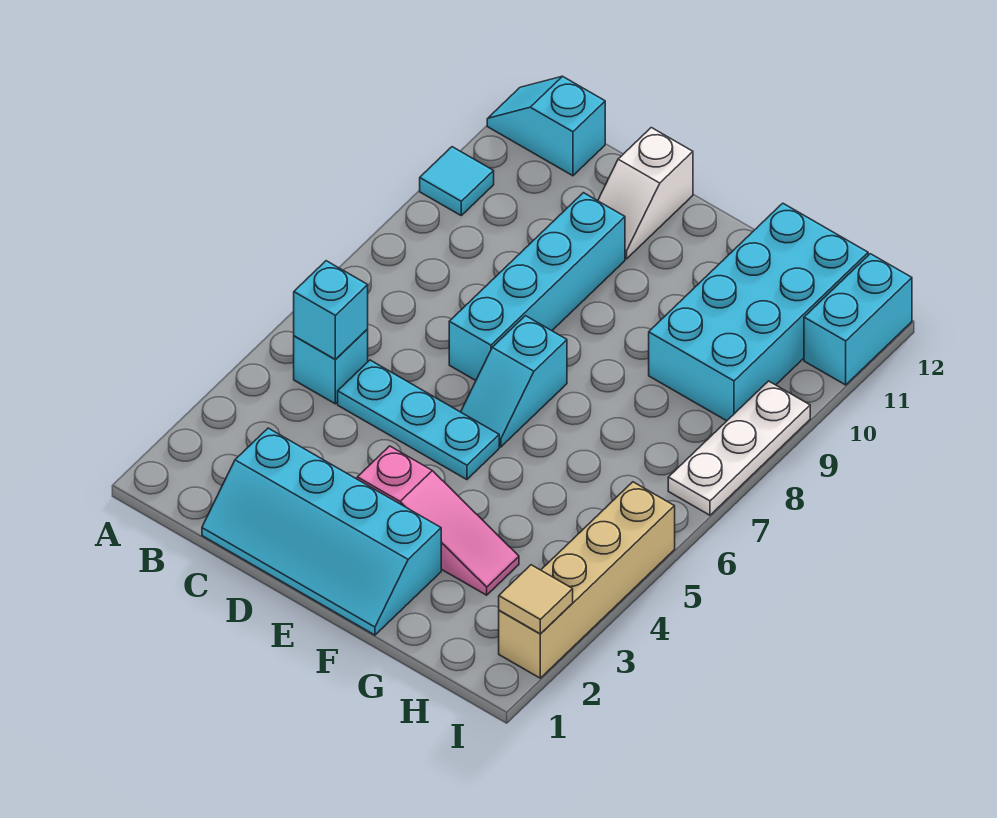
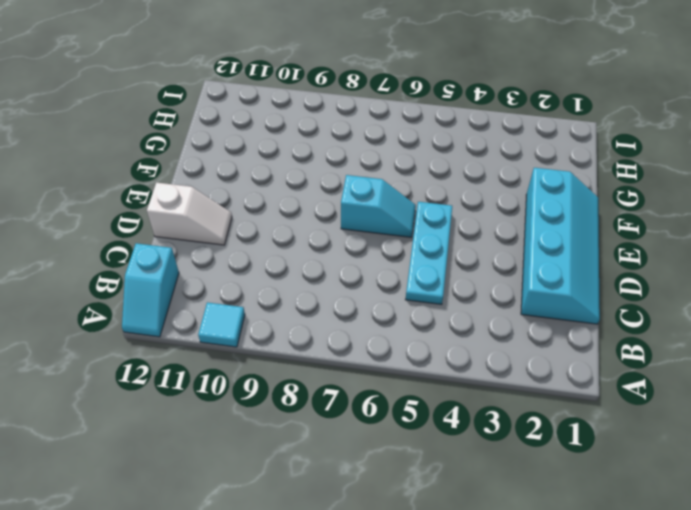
none -> cyan 1x1 brick [294,329,368,404]
none -> cyan 1x4 brick [449,193,625,380]
none -> pink 1x3 slope [357,446,519,595]

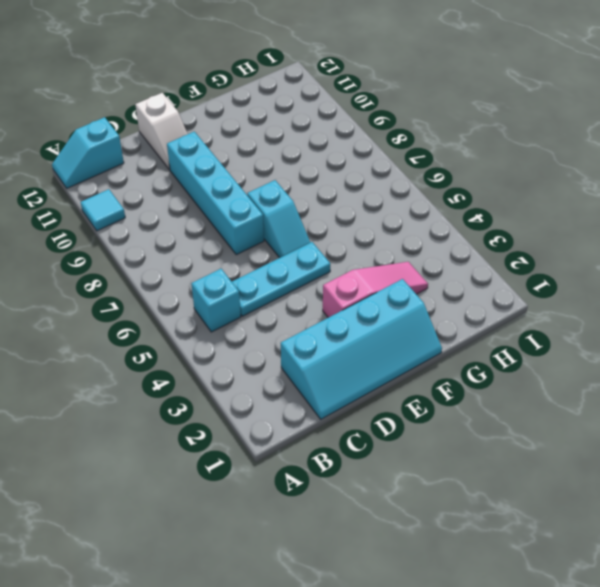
none -> cyan 2x4 brick [649,203,868,421]
none -> tan 1x4 brick [499,482,675,678]
none -> white 1x3 plate [668,381,810,515]

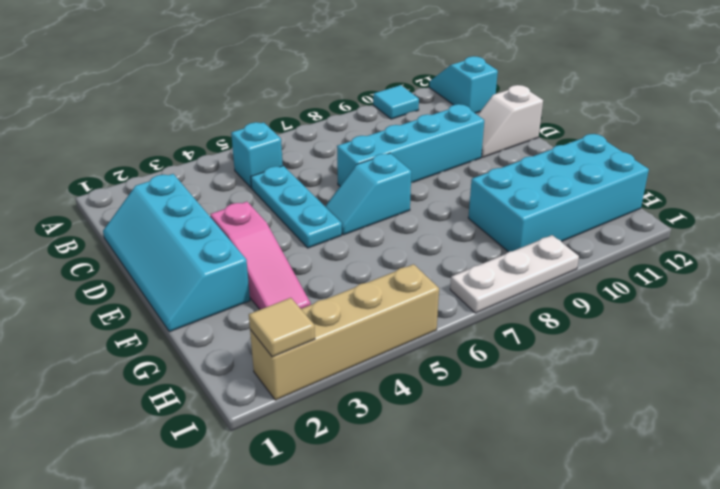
none -> cyan 1x2 brick [804,254,912,385]
none -> cyan 1x1 brick [294,261,368,359]

